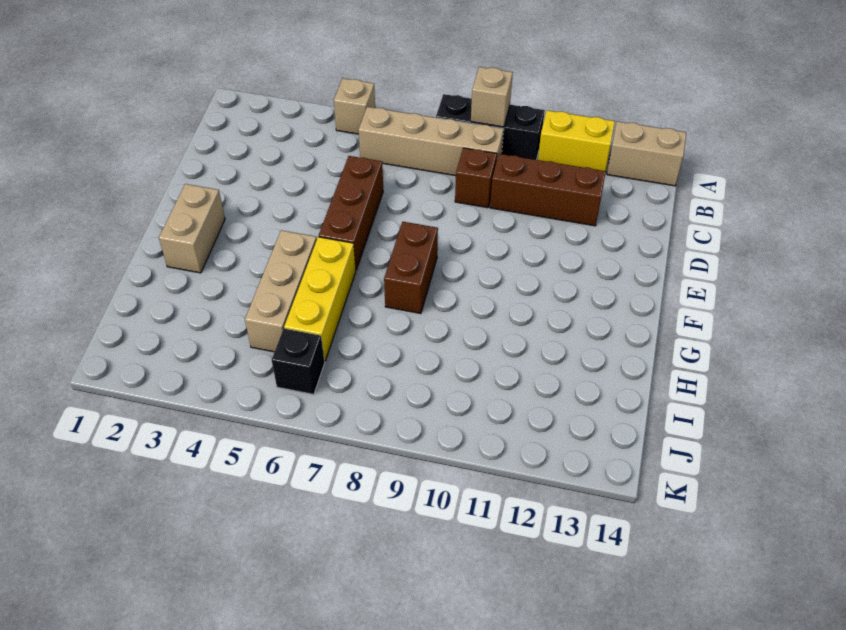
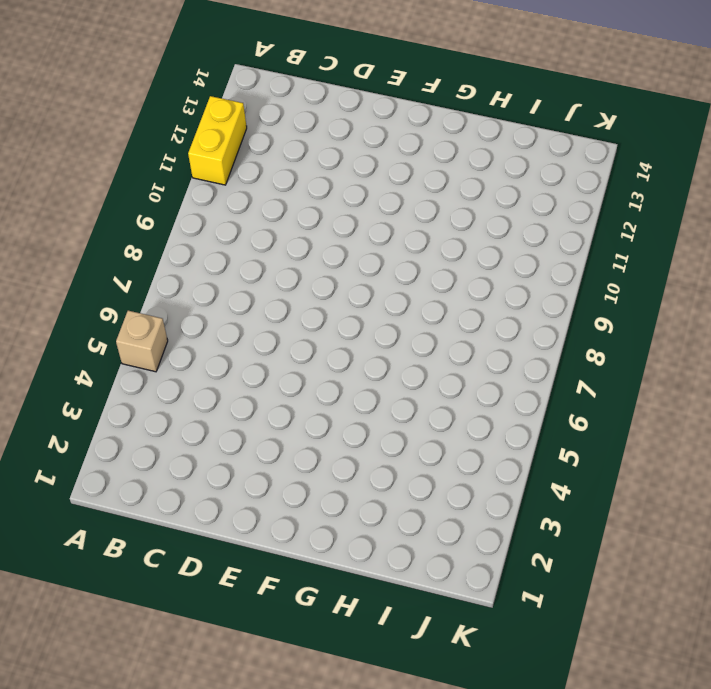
none -> black 1x3 brick [436,94,545,160]
none -> tan 1x2 brick [607,121,686,186]
none -> tan 1x4 brick [358,107,504,176]

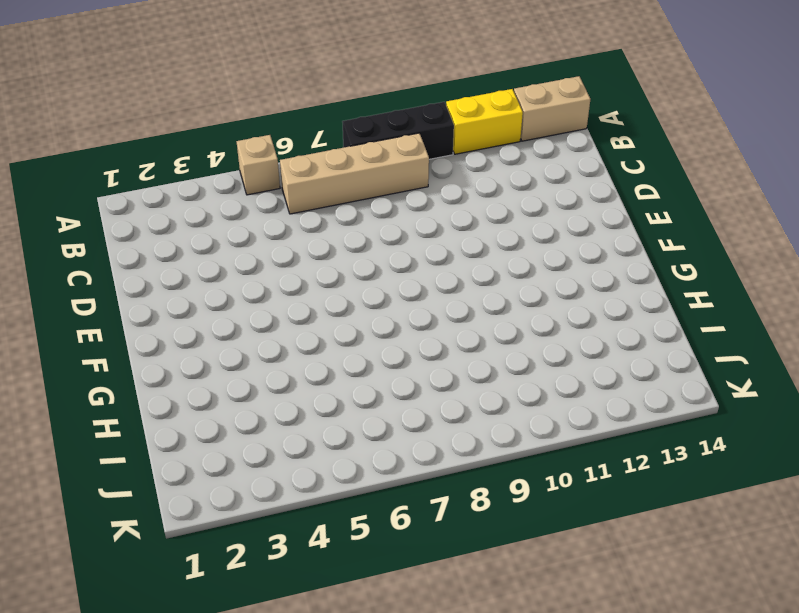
none -> brown 1x1 brick [455,148,497,208]
none -> brown 1x3 brick [490,154,606,226]
none -> brown 1x3 brick [319,156,383,270]

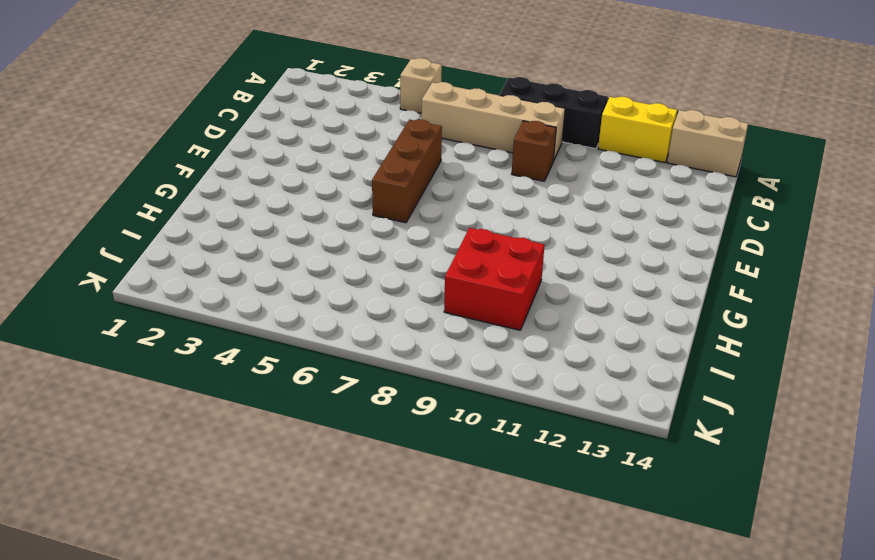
red 2x2 brick [444,228,545,330] -> none
none -> brown 1x3 brick [490,154,606,226]
none -> tan 1x2 brick [159,184,225,273]
none -> brown 1x2 brick [384,222,438,314]

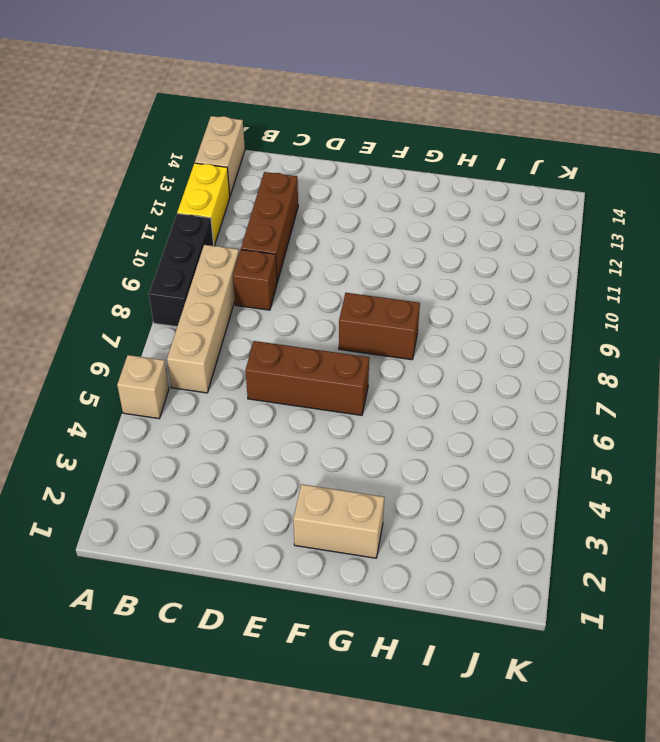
none -> tan 1x3 brick [245,230,317,352]
none -> yellow 1x3 brick [284,237,356,362]
none -> black 1x1 brick [272,329,325,394]

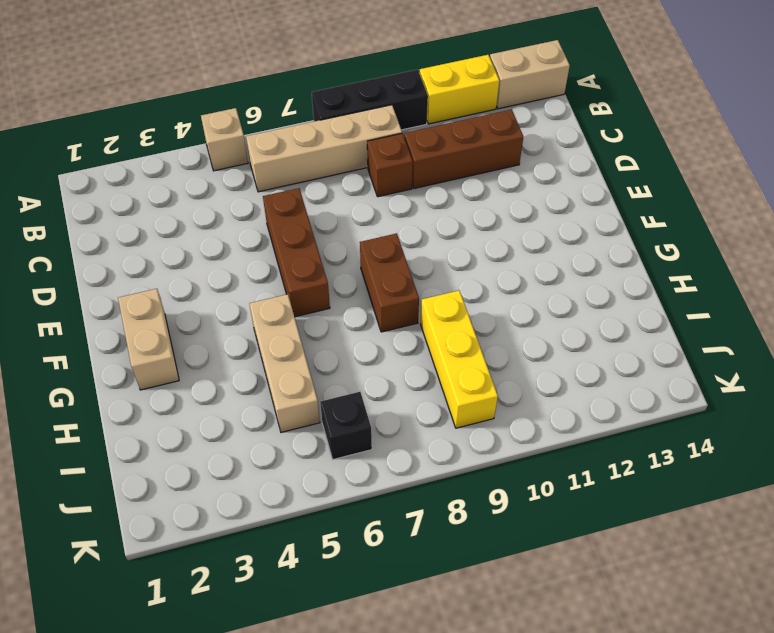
yellow 1x3 brick [421,290,498,428] -> yellow 1x3 brick moved to [284,237,356,362]
none -> tan 1x1 brick [471,67,513,127]

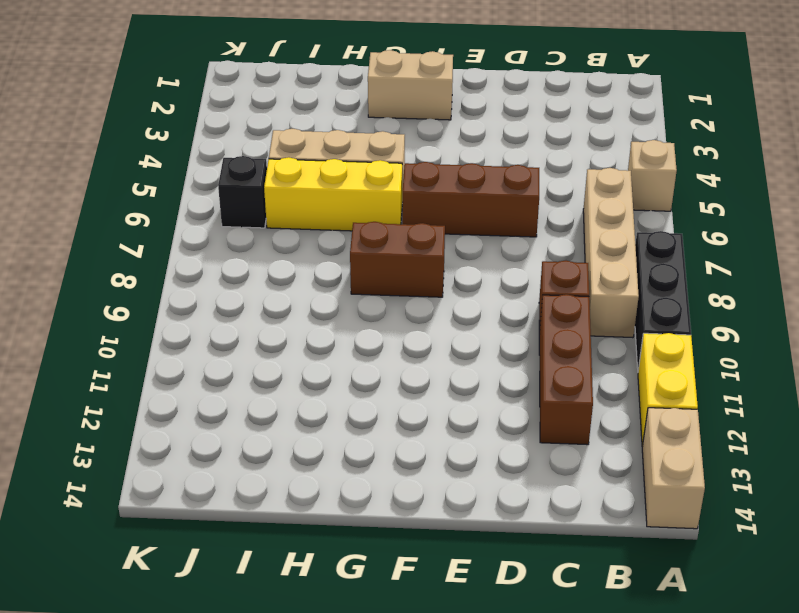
none -> tan 1x1 brick [471,67,513,127]

